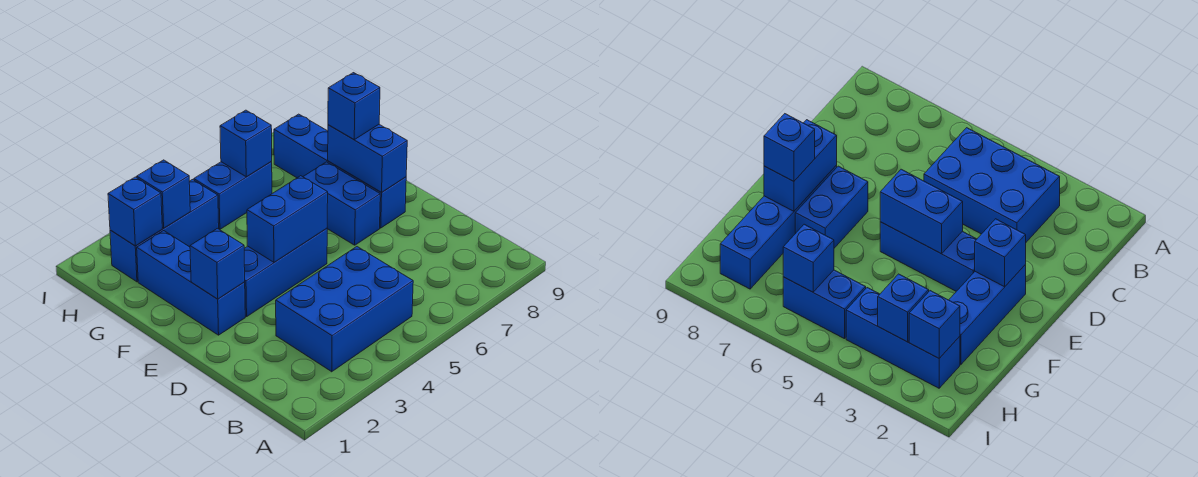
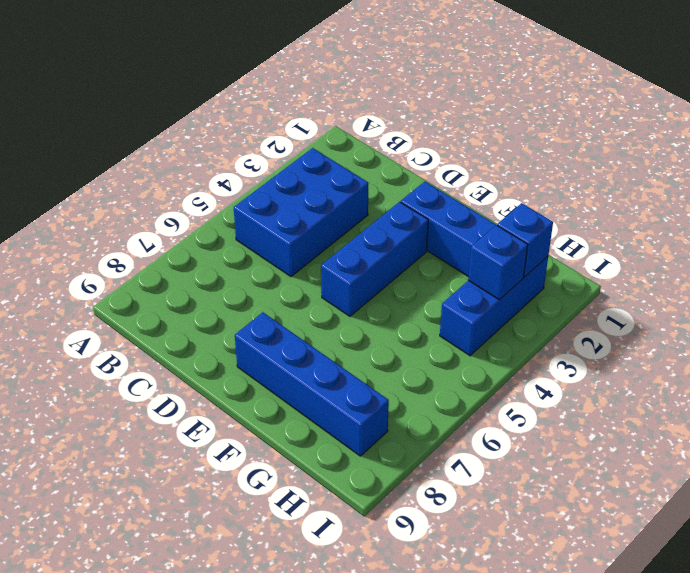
none -> blue 1x2 brick [303,162,380,245]
none -> blue 1x2 brick [194,161,272,229]
none -> blue 1x1 brick [190,228,245,299]

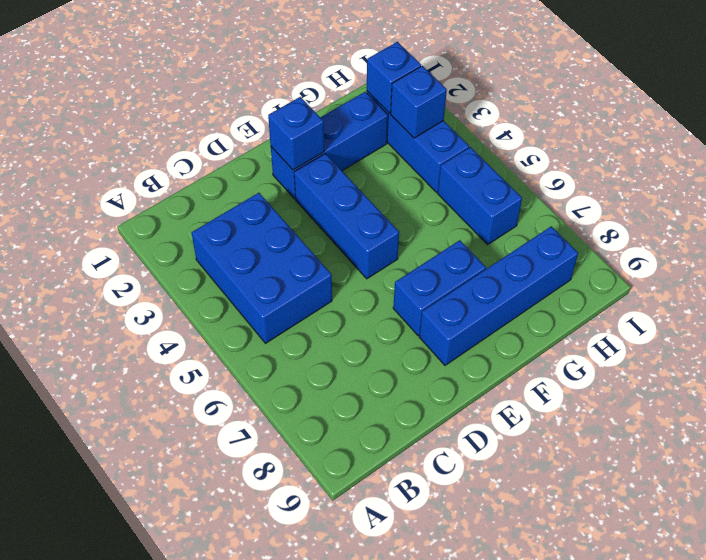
none -> blue 1x2 brick [247,176,328,262]
none -> blue 1x2 brick [328,125,407,193]
none -> blue 1x1 brick [220,110,272,177]

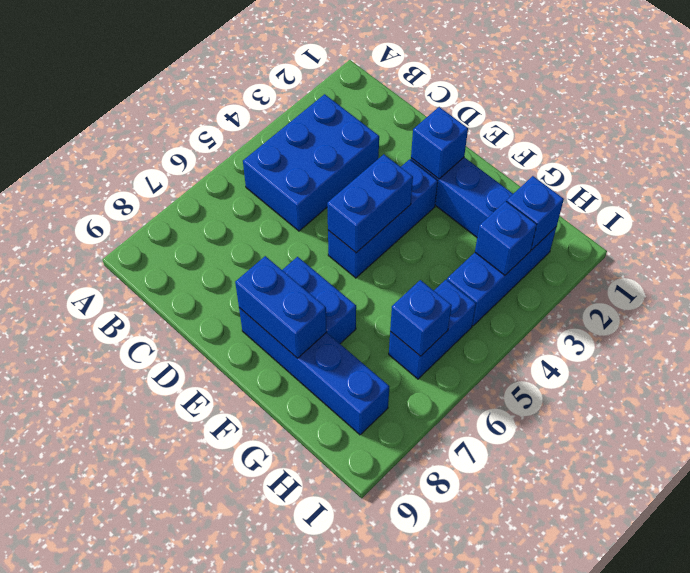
none -> blue 1x1 brick [328,73,380,139]

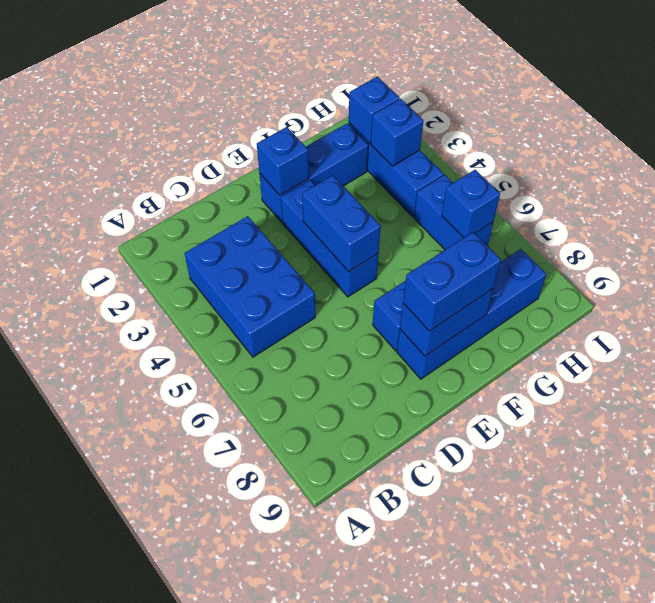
blue 1x2 brick [403,232,501,331] -> blue 1x1 brick [328,73,380,139]

